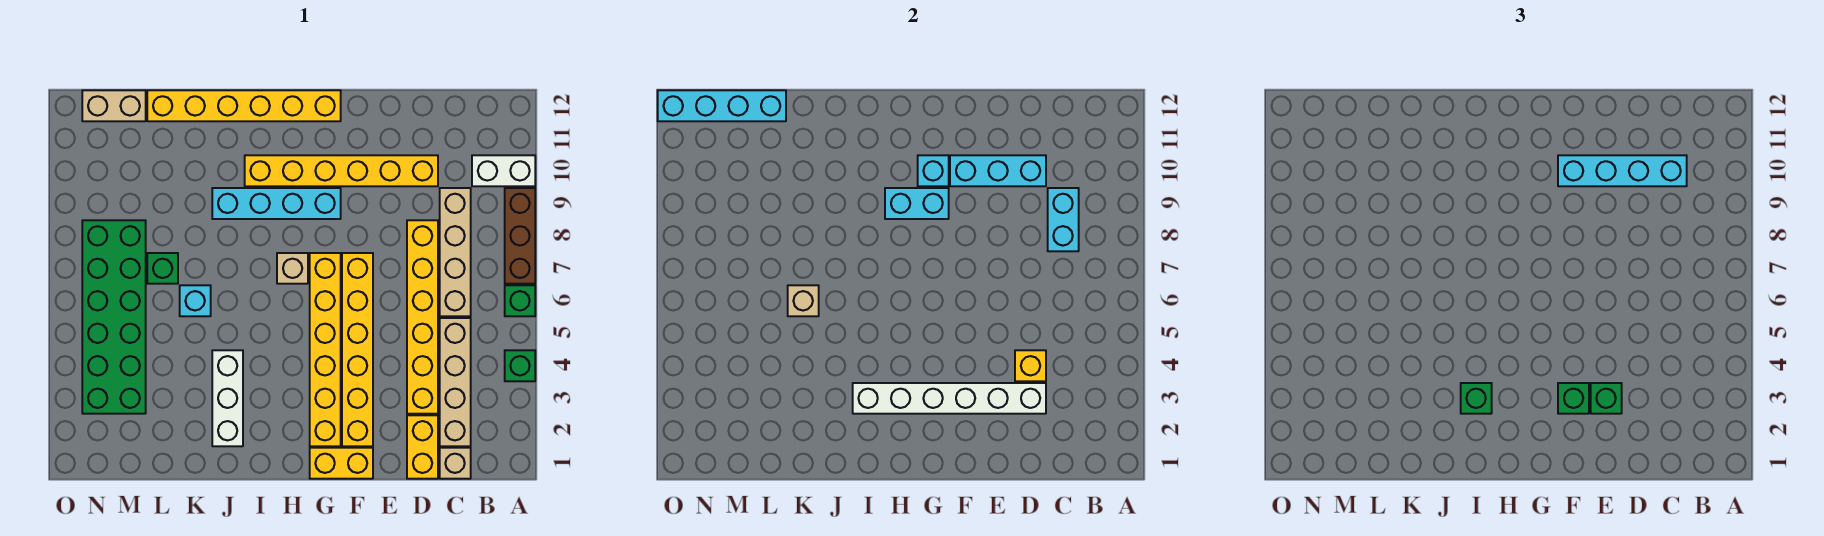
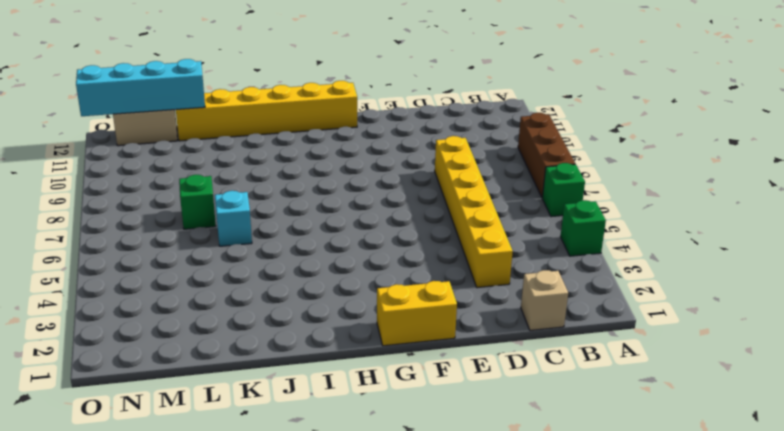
none -> white 1x2 brick [472,155,535,186]
none -> tan 1x4 brick [440,318,471,446]
none -> tan 1x4 brick [440,188,471,316]
none -> yellow 1x2 brick [407,415,438,479]

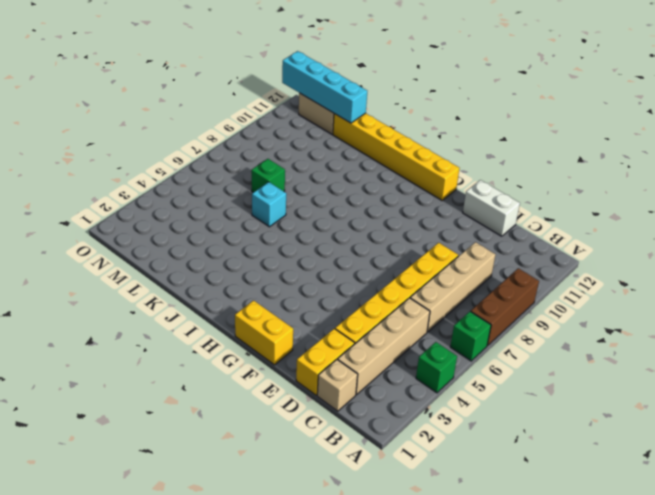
white 1x2 brick [463,180,520,236] -> white 1x2 brick moved to [472,155,535,186]
none -> yellow 1x6 brick [245,155,438,186]
none -> yellow 1x6 brick [342,253,373,446]
none -> yellow 1x6 brick [310,253,341,446]
none -> cyan 1x4 brick [212,188,341,219]

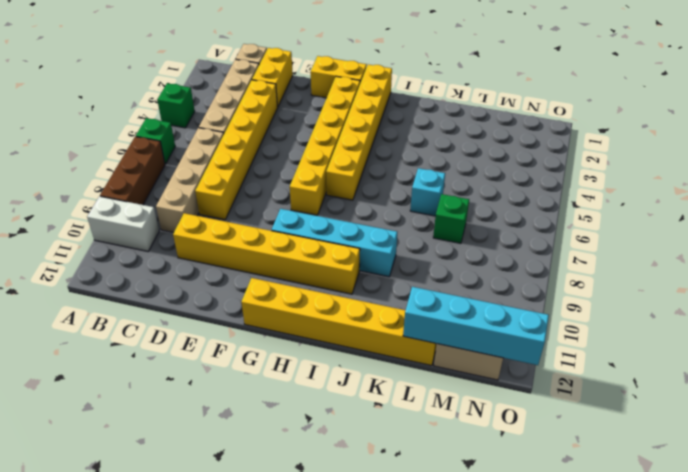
yellow 1x6 brick [326,64,392,200] -> yellow 1x6 brick moved to [342,253,373,446]
none -> tan 1x1 brick [277,253,308,284]
none -> white 1x3 brick [212,350,243,446]
none -> green 2x6 brick [82,220,146,414]
none -> cyan 1x2 brick [1048,188,1079,251]

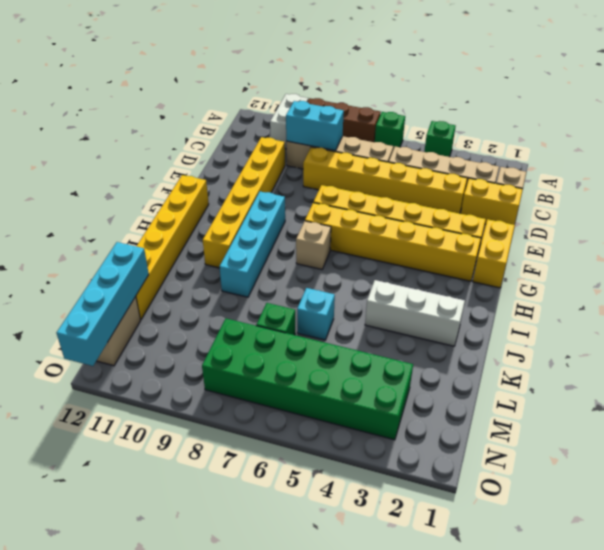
none -> white 1x6 brick [853,383,1046,414]
none -> yellow 1x1 brick [1015,350,1046,381]
none -> cyan 1x3 brick [950,155,1046,186]
none -> cyan 1x2 brick [885,188,949,219]

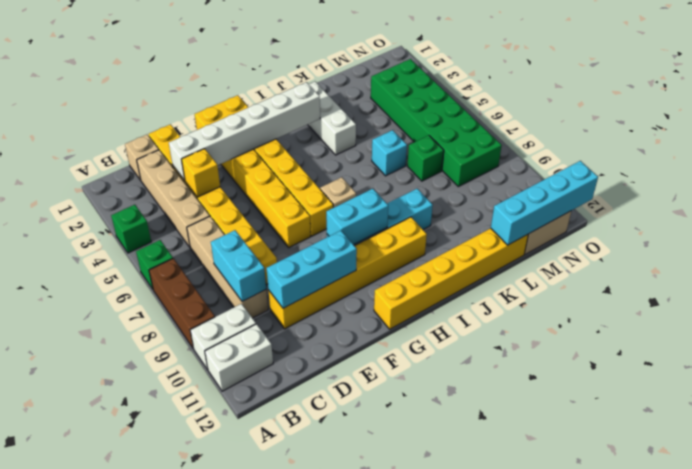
white 1x2 brick [205,324,273,391] -> none
none -> cyan 1x1 brick [918,155,949,186]
none -> tan 1x1 brick [788,285,819,316]
none -> cyan 1x4 brick [1558,155,1687,186]
none -> green 1x1 brick [1591,383,1622,414]

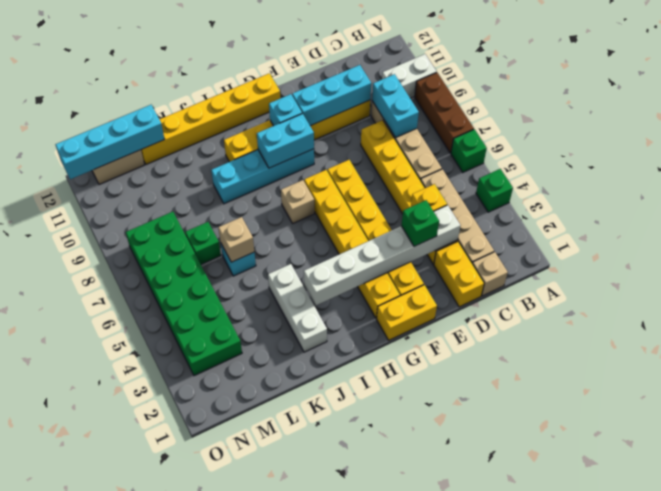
none -> cyan 1x4 brick [1558,155,1687,186]
none -> green 1x1 brick [1558,383,1589,414]
none -> green 1x1 brick [1461,383,1492,414]

